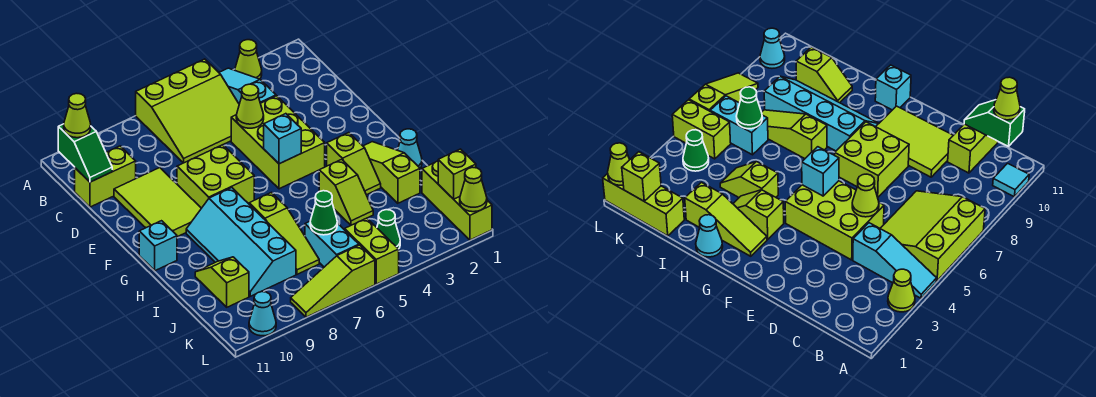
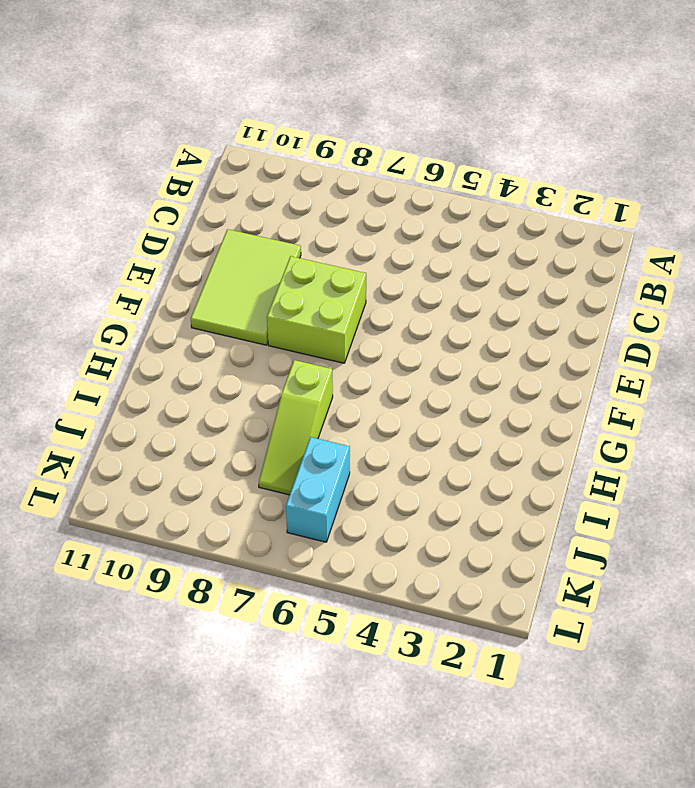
none -> lime 1x1 cone [235,40,262,79]
none -> cyan 1x3 slope [219,68,276,104]
none -> lime 3x3 slope [136,59,239,163]

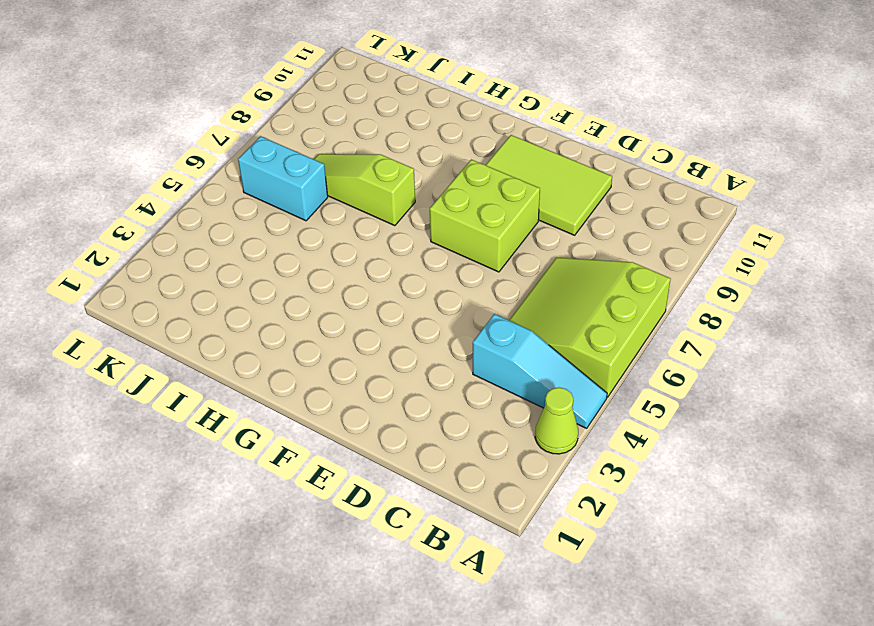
none -> cyan 1x1 tile [993,163,1029,197]
none -> lime 1x2 brick [75,146,136,207]
none -> lime 2x3 brick [231,96,325,189]

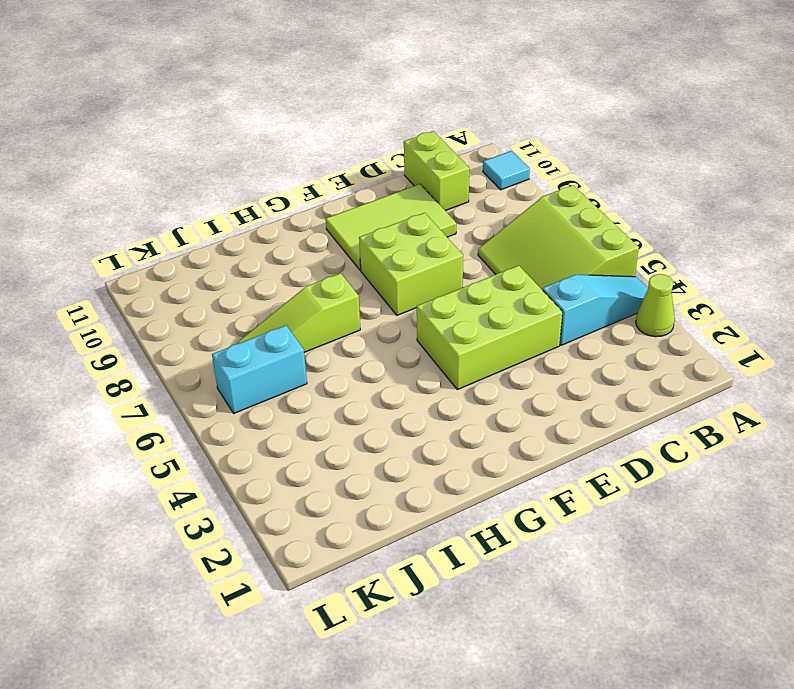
none -> lime 1x3 slope [363,142,420,203]
none -> lime 1x2 slope [327,133,381,195]
none -> cyan 2x4 slope [186,188,296,296]

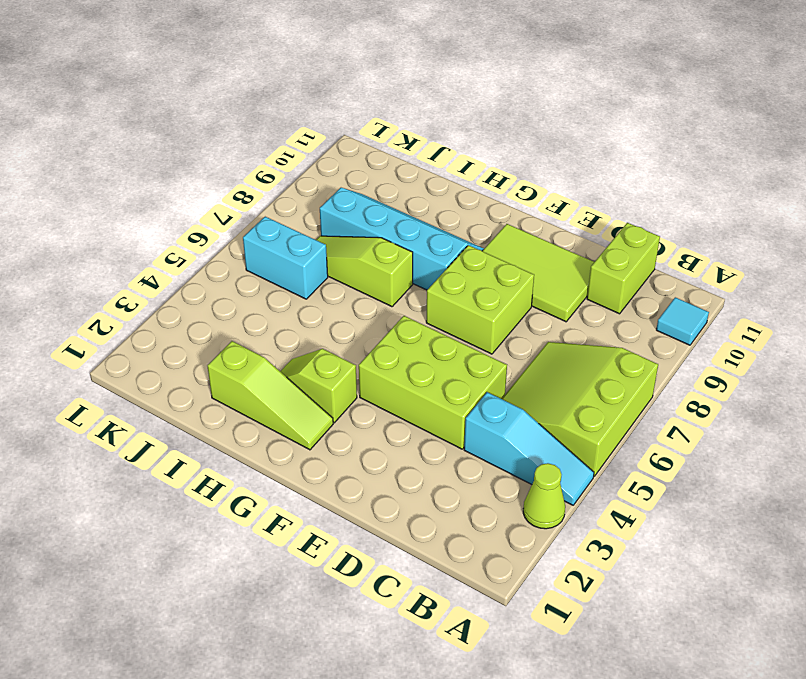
none -> cyan 1x1 brick [139,221,177,271]
none -> cyan 1x1 cone [398,129,422,168]
none -> lime 1x2 slope [319,159,373,225]

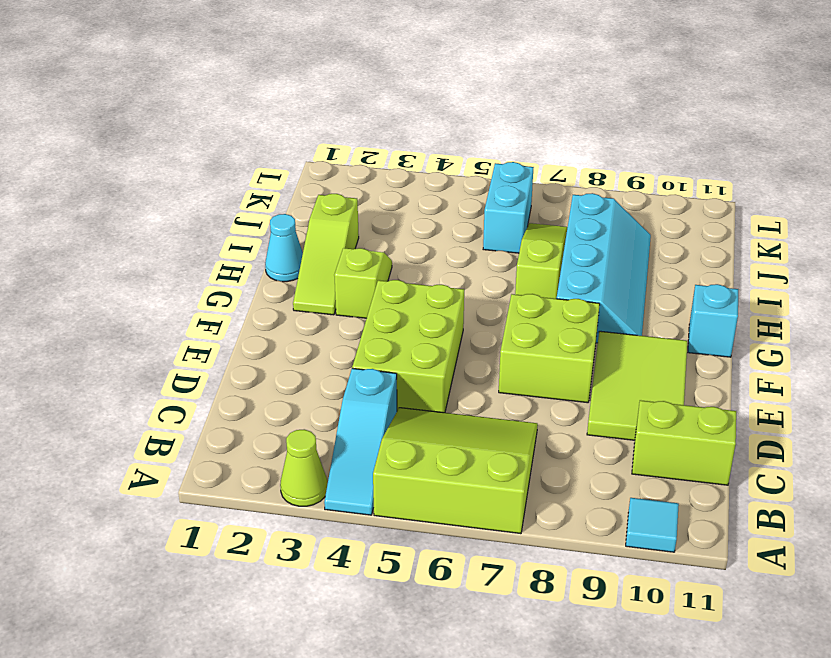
none -> lime 1x2 slope [319,159,373,225]
none -> lime 1x2 slope [195,257,249,307]
none -> lime 1x3 brick [422,161,492,240]

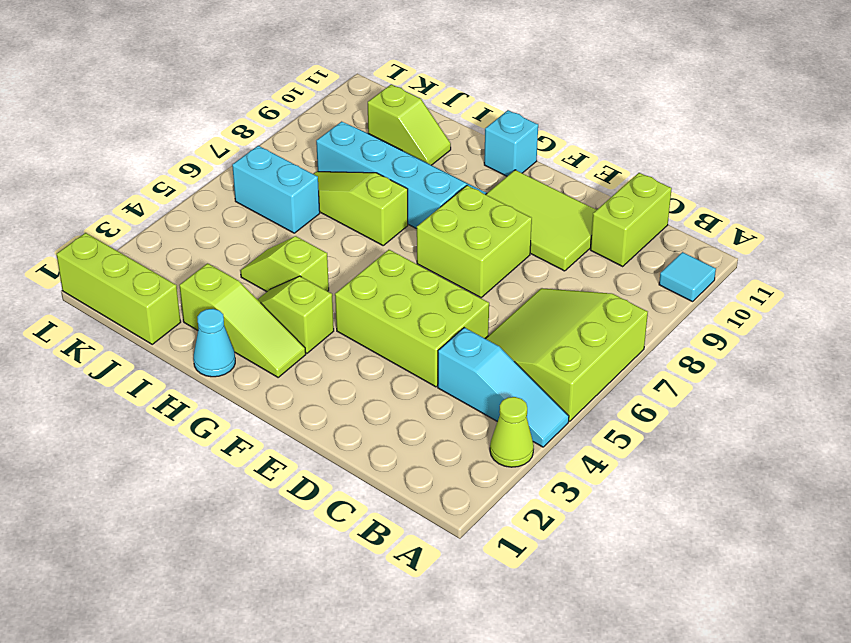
none -> green 1x1 cone [377,210,400,249]
none -> lime 1x2 brick [345,218,399,284]
none -> lime 1x3 slope [291,245,375,317]

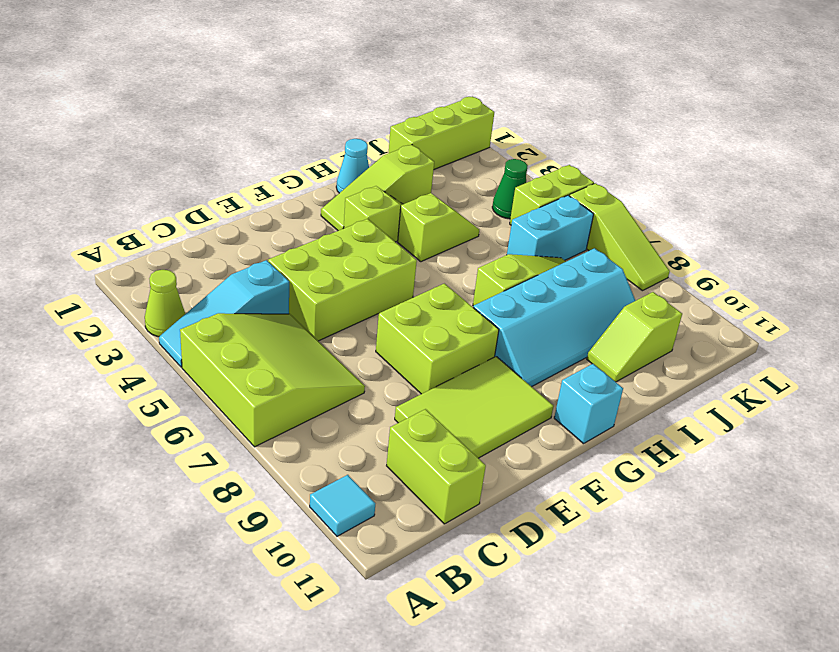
none -> cyan 1x1 cone [249,292,276,336]
none -> green 1x2 slope [58,124,112,182]
none -> lime 1x1 cone [236,84,264,128]

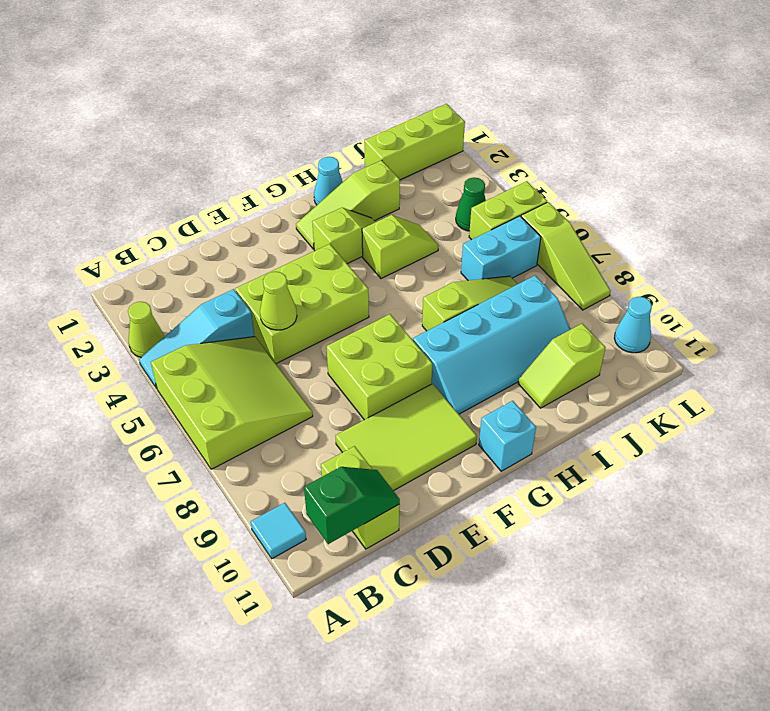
none -> cyan 1x1 brick [264,114,301,164]
none -> green 1x1 cone [310,191,337,235]
none -> lime 1x1 brick [438,149,476,199]

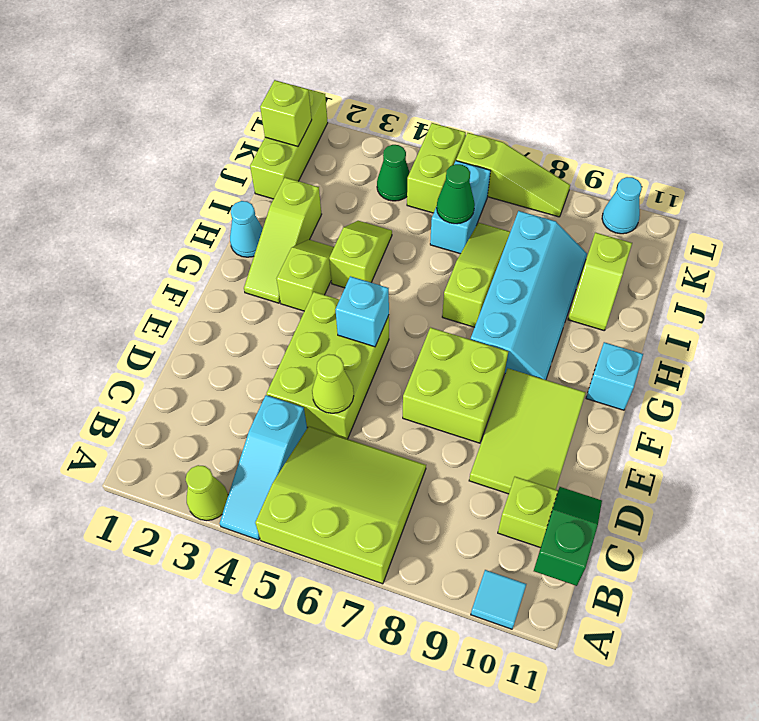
none -> lime 1x1 cone [460,167,487,212]
none -> lime 1x1 cone [64,93,91,138]

